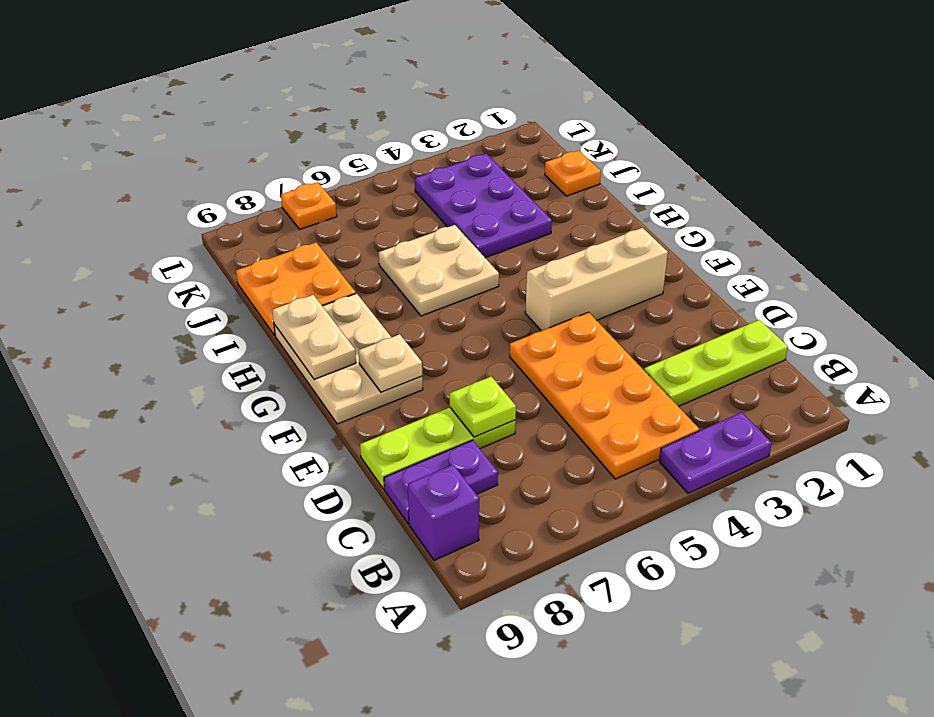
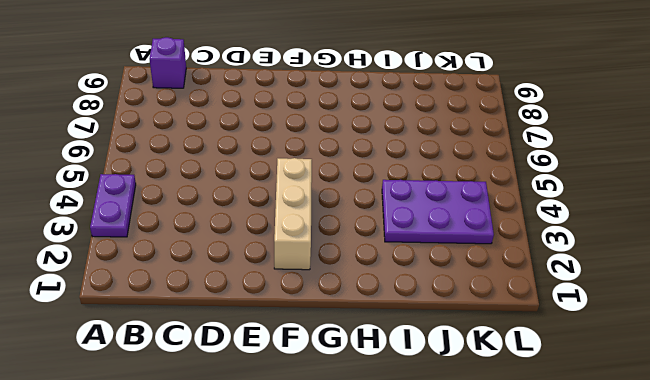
none -> orange 2x4 plate [510,312,699,479]
none -> lime 1x3 plate [644,320,788,406]
none -> purple 1x2 plate [384,440,498,524]

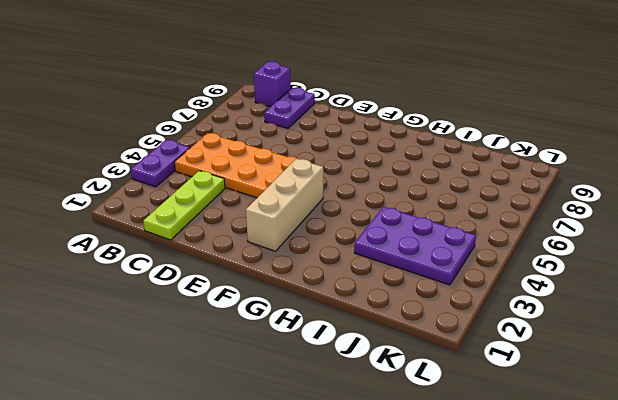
none -> lime 1x3 plate [360,408,516,489]
none -> tan 2x3 plate [274,293,423,424]
none -> tan 2x2 plate [379,225,499,316]

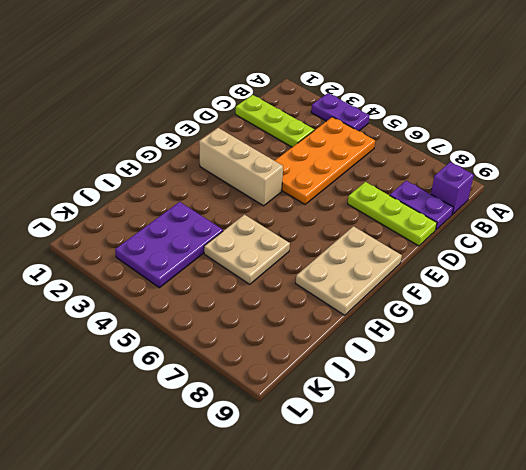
none -> orange 2x2 plate [236,243,356,335]
none -> orange 1x1 plate [545,151,601,196]
none -> orange 1x1 plate [281,182,337,229]

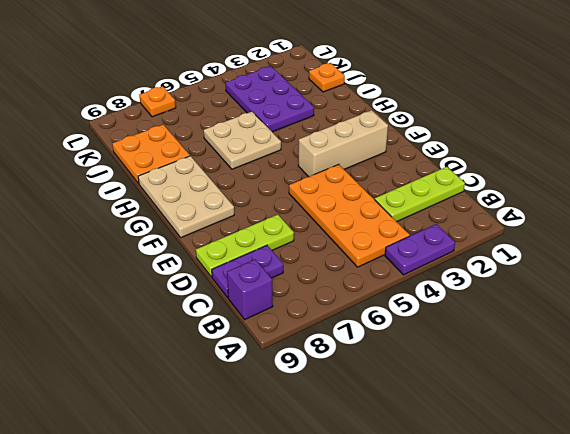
none -> lime 1x1 plate [450,377,516,437]
none -> tan 1x1 plate [358,334,422,392]
none -> tan 1x2 plate [272,295,356,379]

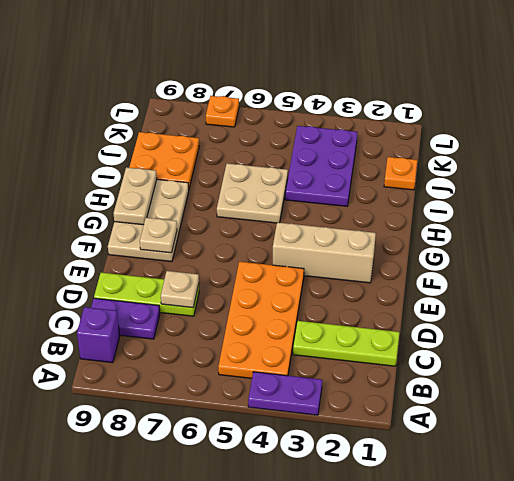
tan 1x1 plate [161,271,199,308] -> lime 1x1 plate [450,377,516,437]

